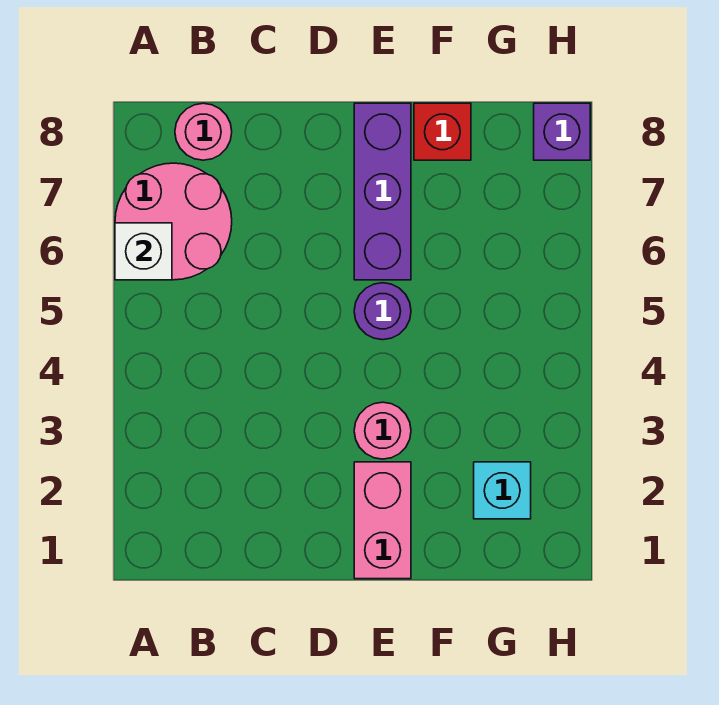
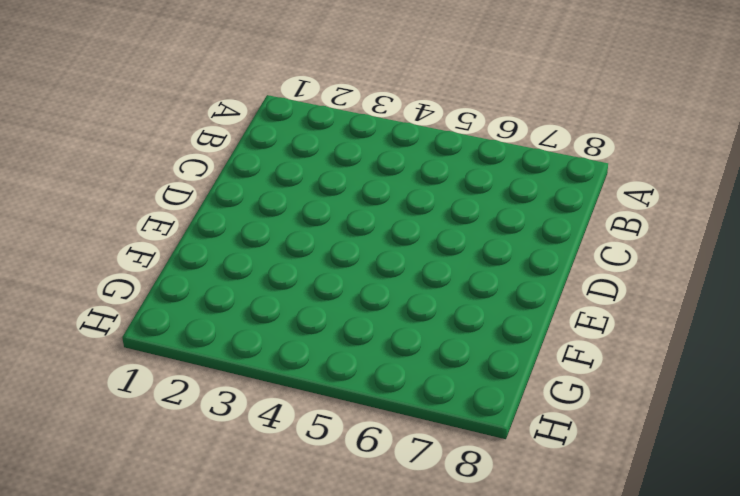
none -> pink 2x2 round brick [115,163,232,280]
none -> pink 1x1 round brick [175,103,232,160]

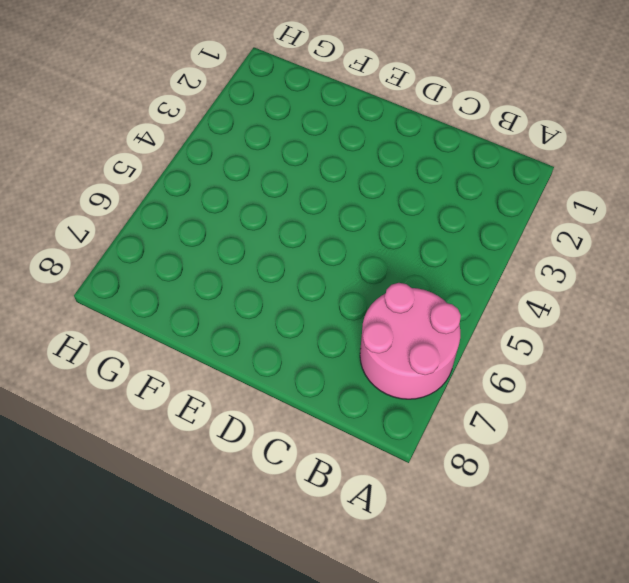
none -> pink 1x1 round brick [175,103,232,160]
none -> pink 1x2 brick [354,462,411,579]

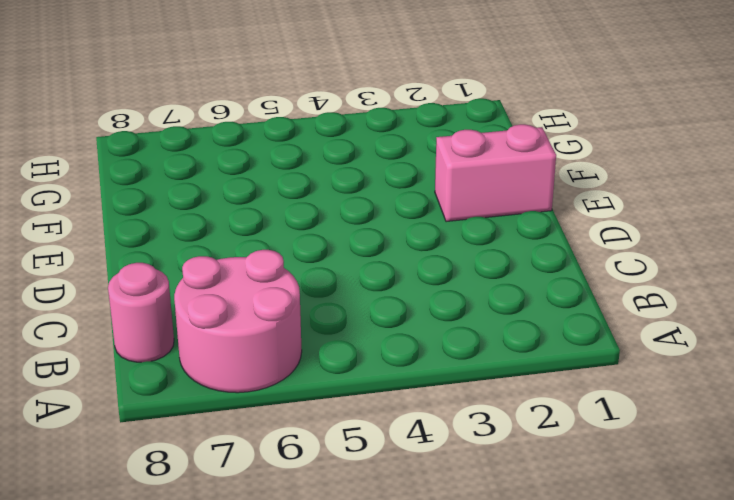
none -> pink 1x1 round brick [354,402,411,459]
none -> purple 1x1 round brick [354,283,411,340]

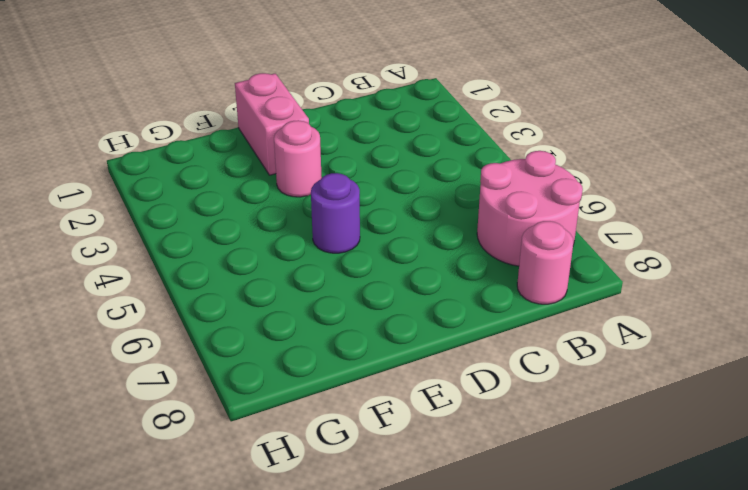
none -> purple 1x3 brick [354,103,411,280]
none -> red 1x1 brick [414,103,471,160]

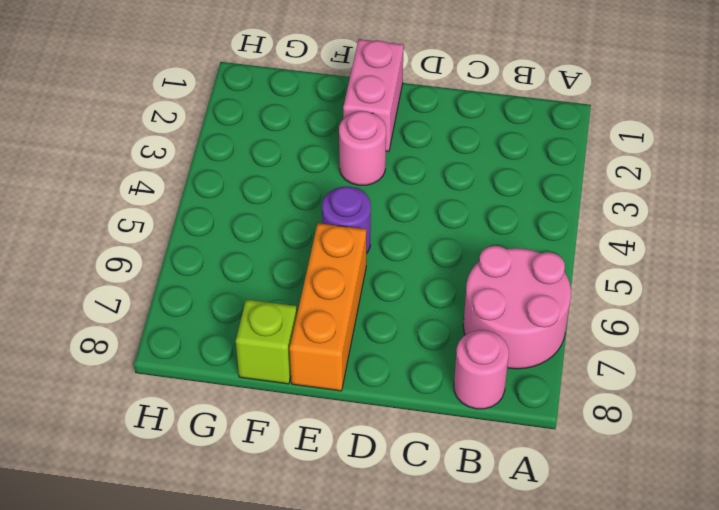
orange 1x3 brick [290,223,366,391] -> purple 1x3 brick [354,103,411,280]
lime 1x1 brick [236,300,297,384] -> red 1x1 brick [414,103,471,160]
none -> cyan 1x1 brick [474,462,531,519]
none -> purple 1x1 brick [534,103,590,160]

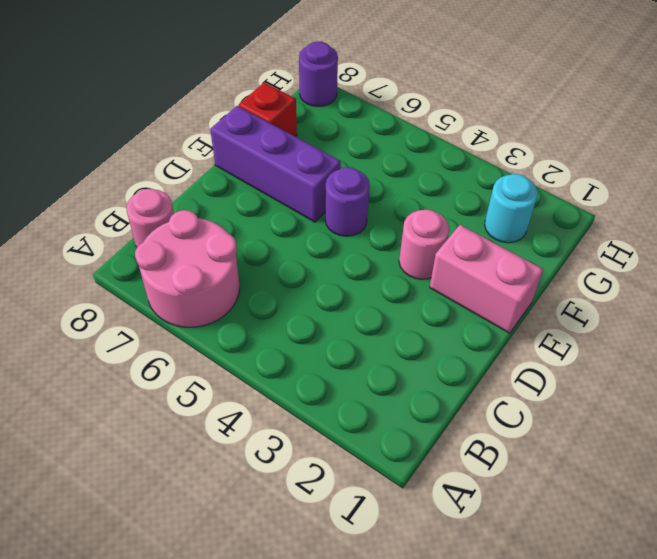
cyan 1x1 round brick [485,174,538,243] -> cyan 1x1 brick [474,462,531,519]
purple 1x1 round brick [299,41,338,106] -> purple 1x1 brick [534,103,590,160]
none -> white 1x1 brick [115,223,172,280]

